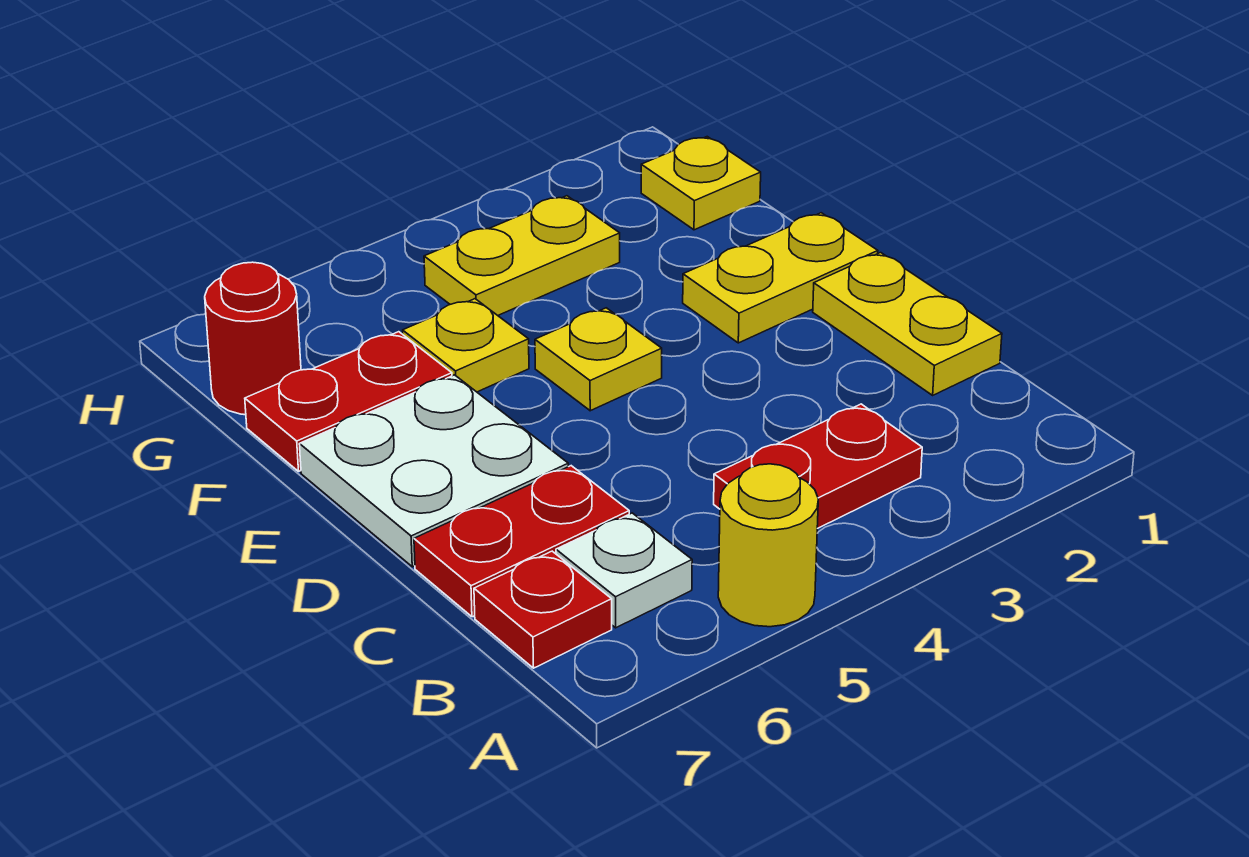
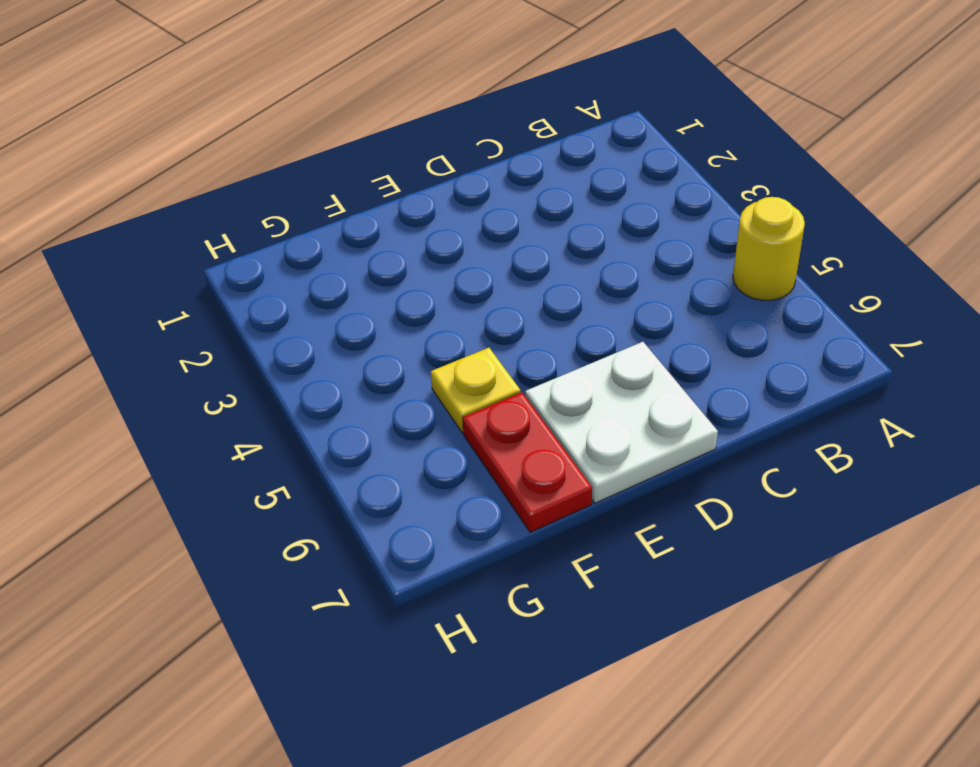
none -> red 1x2 plate [714,404,922,529]
none -> white 1x1 plate [556,513,692,628]
none -> red 1x1 plate [474,551,612,668]

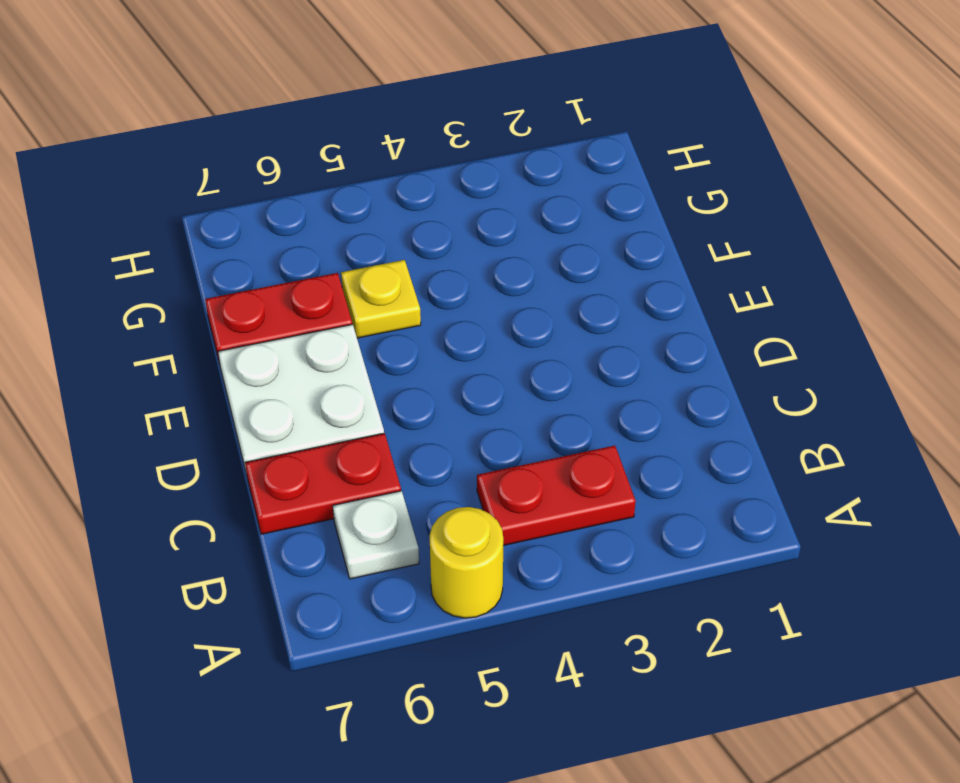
none -> red 1x1 plate [474,551,612,668]
none -> yellow 1x2 plate [813,253,1002,395]
none -> yellow 1x2 plate [683,213,878,343]

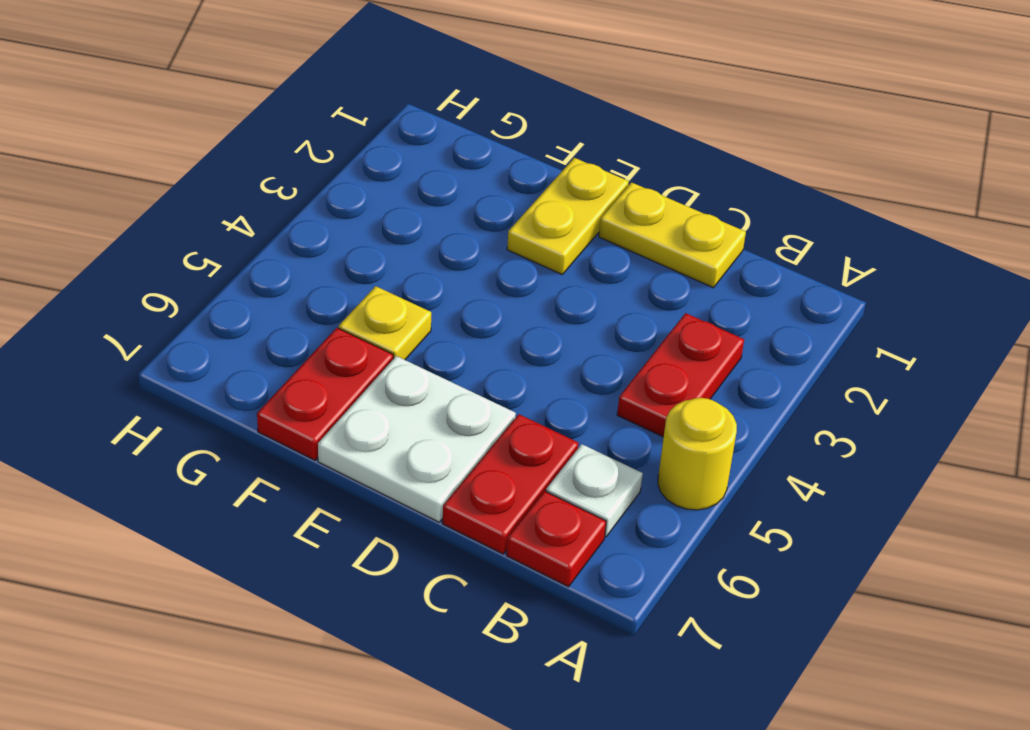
none -> yellow 1x1 plate [535,308,662,411]
none -> yellow 1x1 plate [641,137,761,230]
none -> yellow 1x2 plate [424,196,620,315]

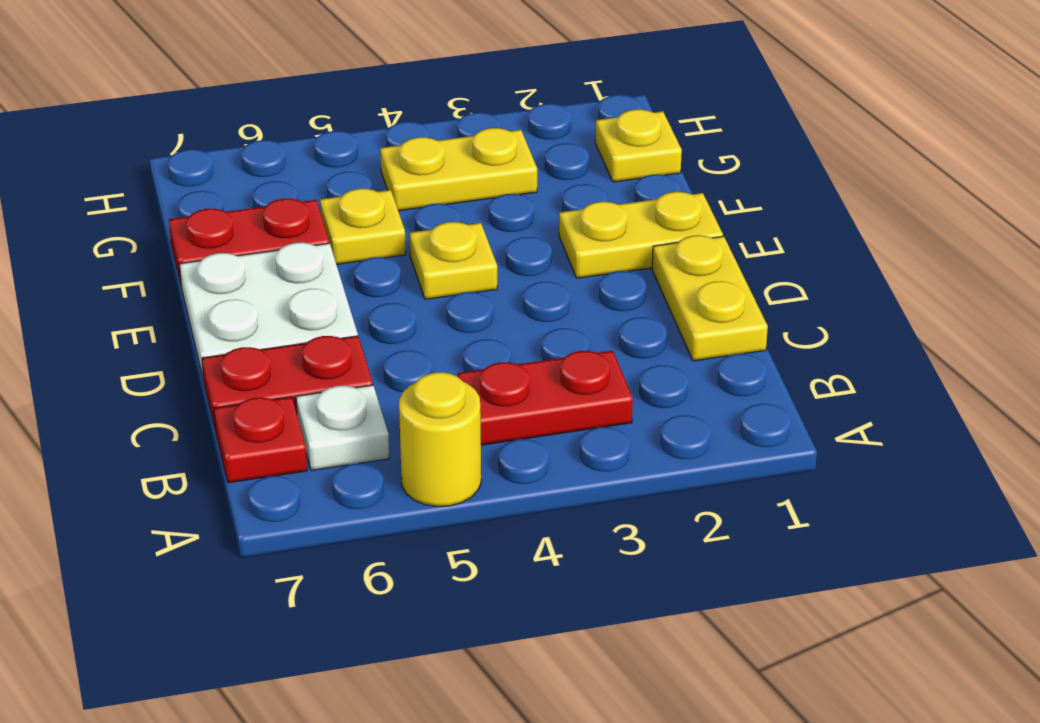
none -> red 1x1 round brick [205,262,301,415]

